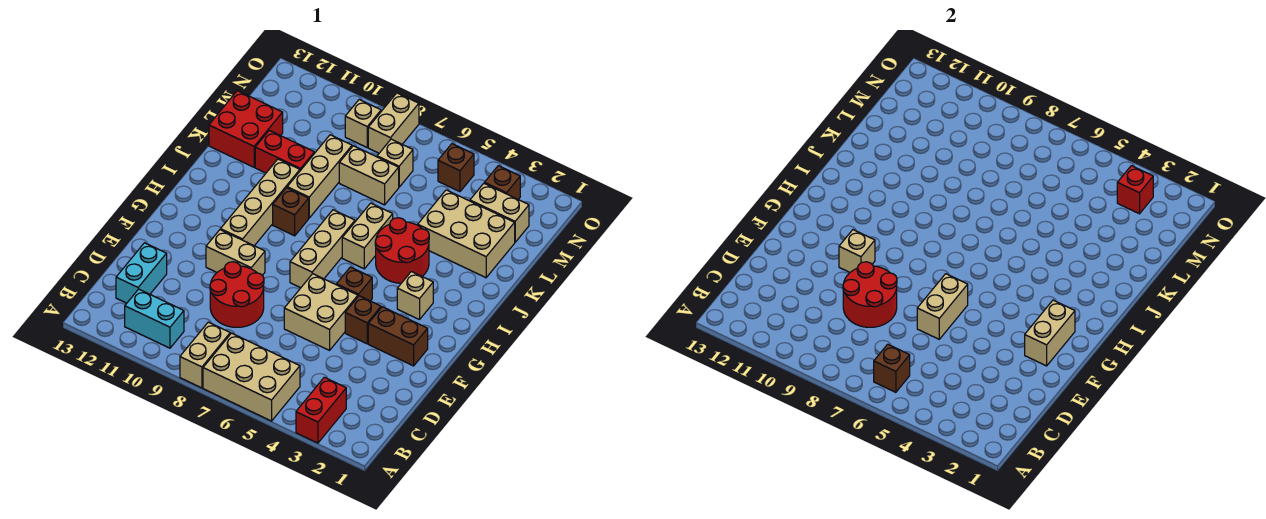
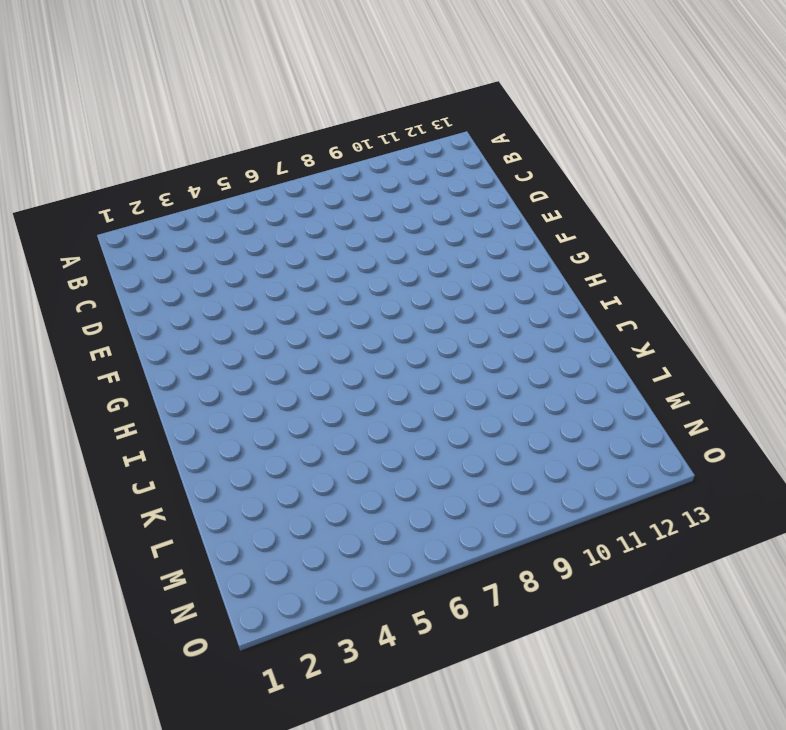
none -> red 1x2 brick [296,377,346,443]
none -> tan 2x3 brick [203,333,300,421]
none -> tan 1x2 brick [180,322,230,388]
none -> cyan 1x2 brick [125,289,184,348]

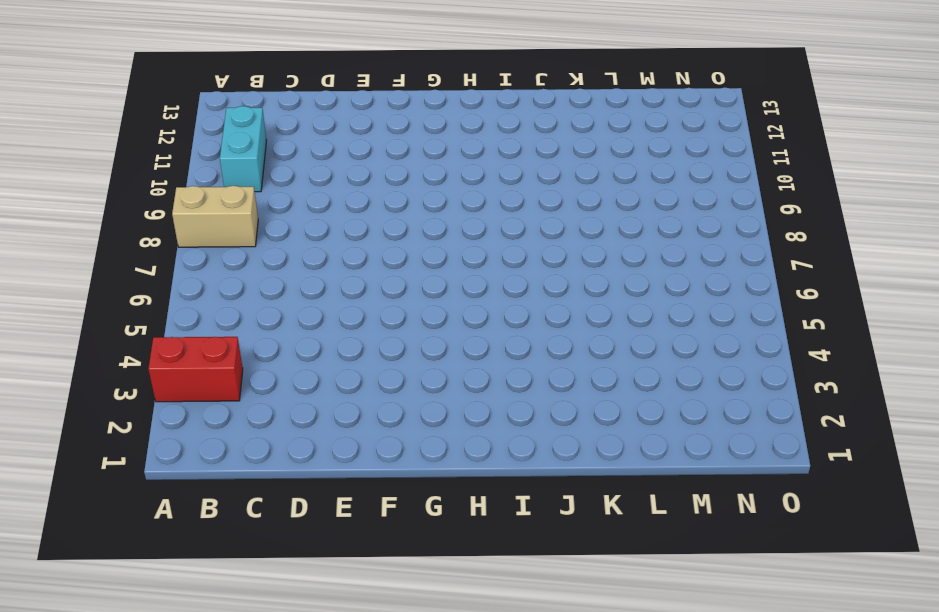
none -> tan 2x3 brick [203,333,300,421]
none -> cyan 1x2 brick [116,243,167,303]
none -> red 2x2 round brick [210,262,264,327]
none -> tan 2x2 brick [284,274,358,350]

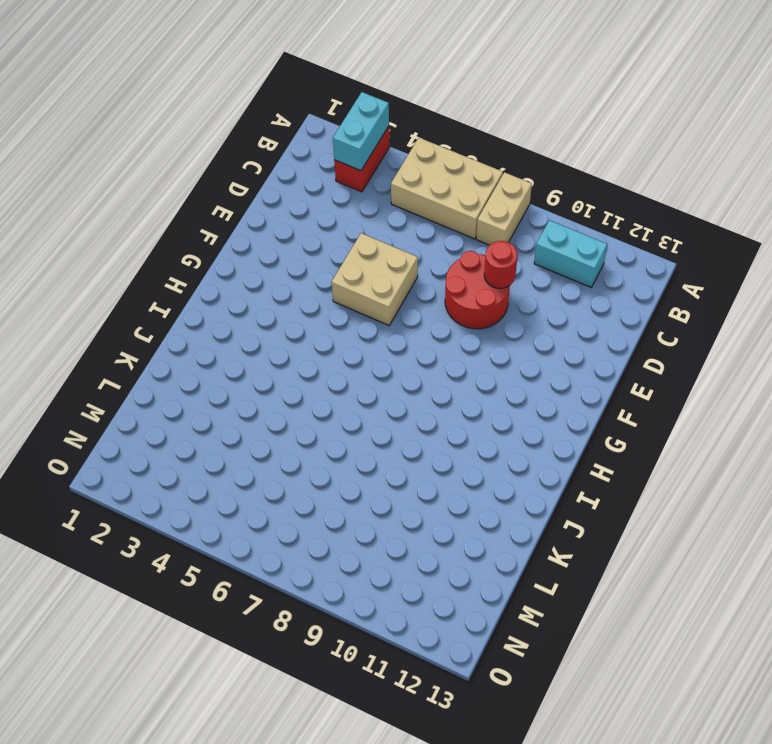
cyan 1x2 brick [333,92,389,171] -> cyan 1x2 brick moved to [116,243,167,303]
red 1x1 round brick [484,241,517,288] -> red 2x2 round brick [843,262,897,327]
none -> brown 1x2 brick [368,307,428,366]
none -> brown 1x1 brick [345,296,381,344]
none -> tan 1x2 brick [206,230,265,275]
none -> brown 1x1 brick [337,267,372,301]

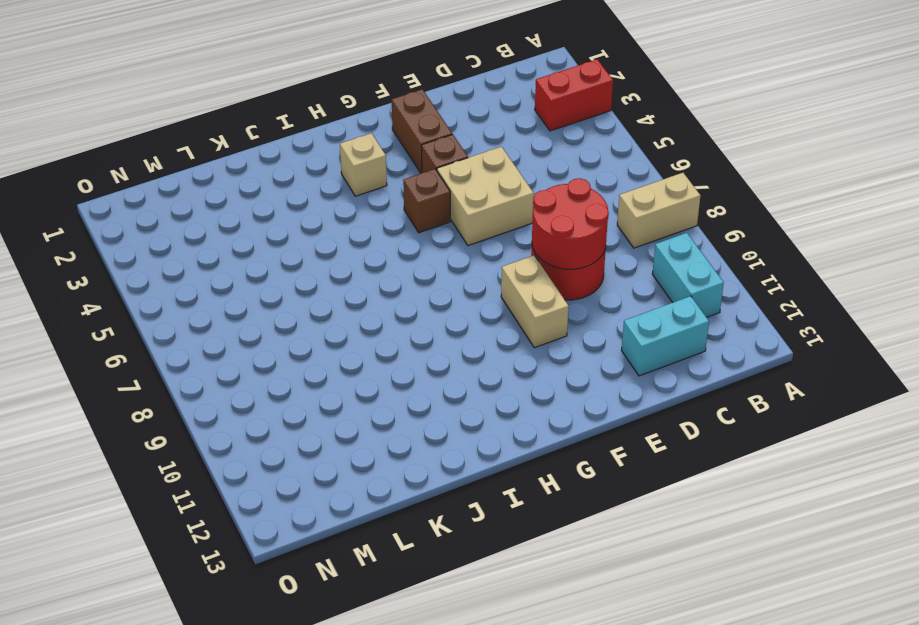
none -> tan 2x3 brick [203,333,300,421]
none -> tan 1x3 brick [290,210,355,288]
none -> tan 1x4 brick [221,159,300,246]
none -> red 2x2 round brick [375,218,429,283]

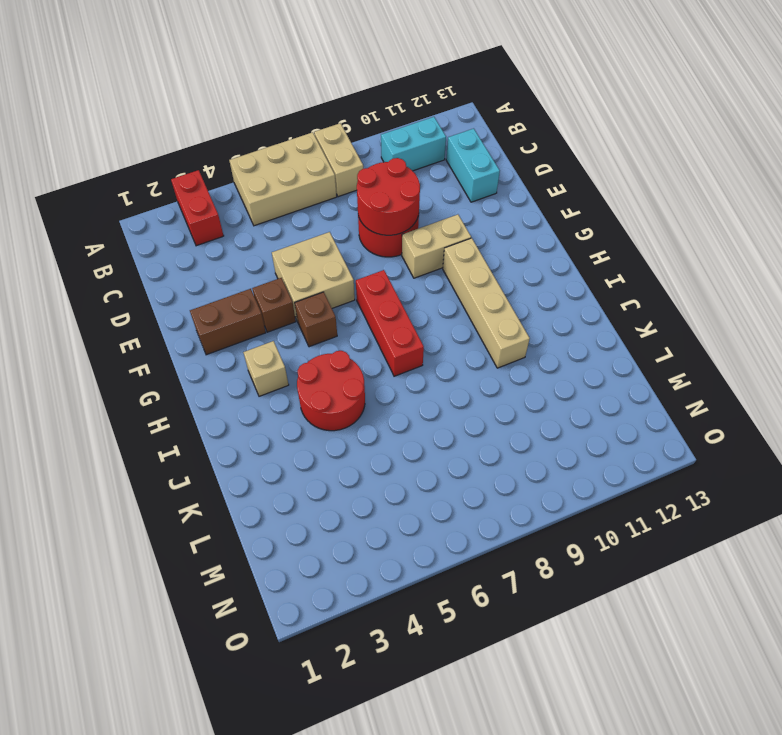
red 1x3 brick [356,270,424,376] -> tan 1x3 brick [290,210,355,288]
none -> tan 1x2 brick [342,203,393,269]
none -> brown 1x1 brick [273,188,309,236]
none -> tan 1x3 brick [287,135,352,218]
none -> tan 2x3 brick [418,190,515,278]

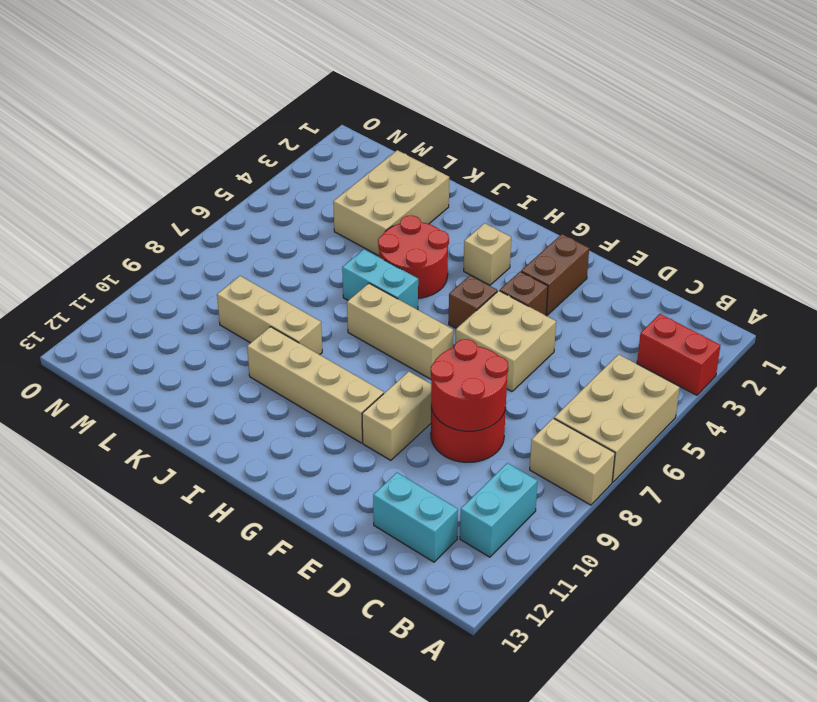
cyan 1x2 brick [342,249,418,310] -> tan 1x2 brick [342,203,393,269]
none -> brown 1x1 brick [273,188,309,236]
none -> red 1x2 brick [255,130,314,173]
none -> red 2x2 brick [209,91,283,167]
none -> tan 1x2 brick [339,146,399,205]

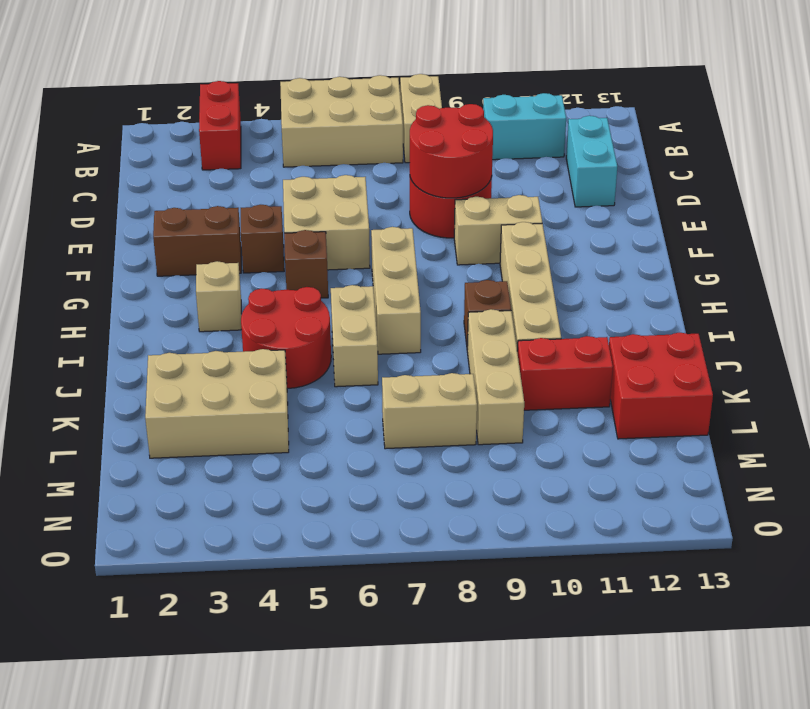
none -> tan 1x2 brick [470,184,529,242]
none -> tan 1x1 brick [377,139,413,187]
none -> brown 1x1 brick [484,166,520,199]
none -> brown 1x1 brick [438,144,474,192]

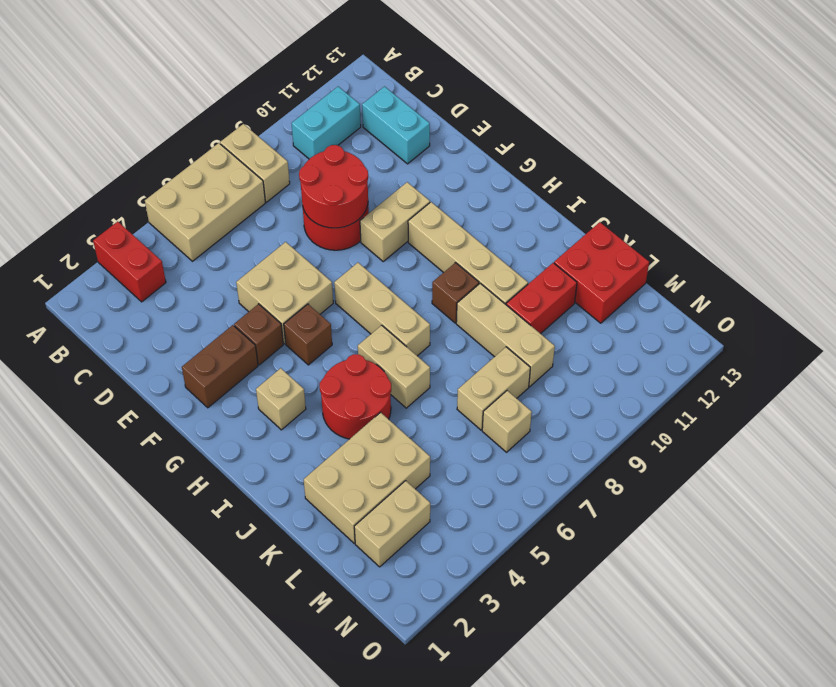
none -> brown 1x1 brick [484,166,520,199]
none -> brown 1x1 brick [438,144,474,192]
none -> tan 1x2 brick [368,93,419,153]
none -> tan 1x1 brick [345,100,381,147]

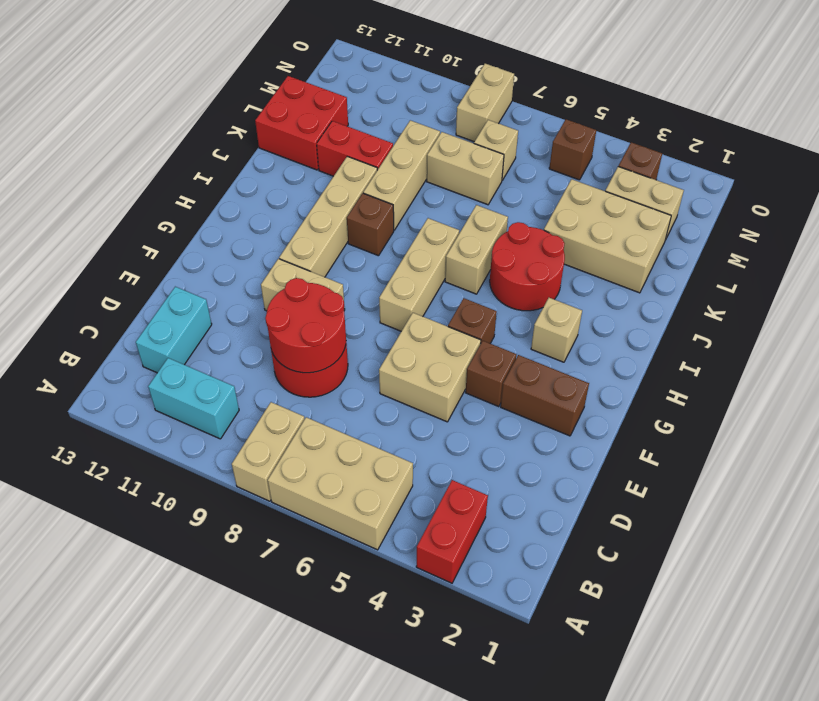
none -> tan 1x1 brick [345,100,381,147]
none -> brown 1x1 brick [874,344,910,392]
none -> tan 1x2 brick [917,274,968,339]
none -> tan 1x2 brick [1025,300,1075,366]

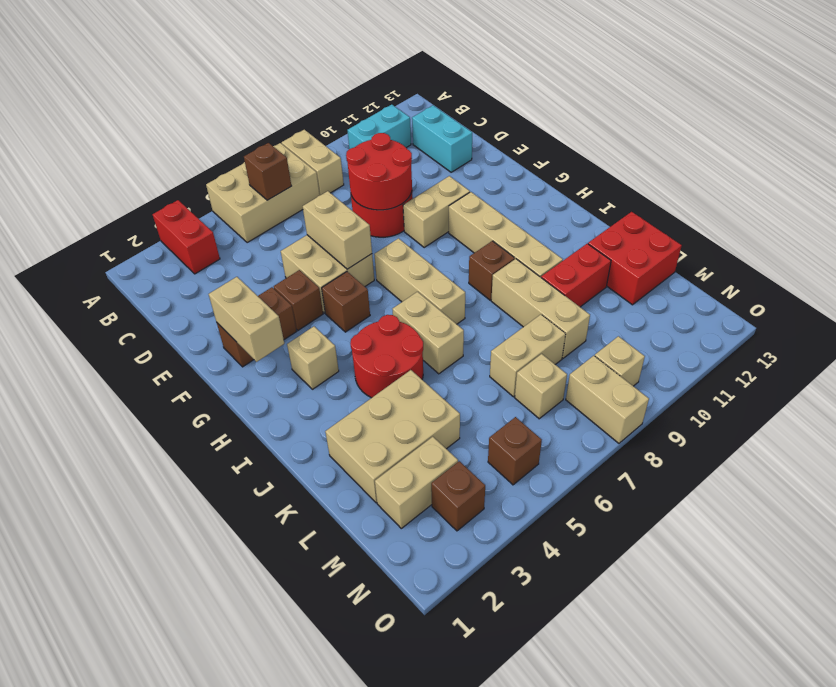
none -> tan 1x1 brick [839,230,875,272]
none -> red 1x1 brick [1117,166,1153,214]

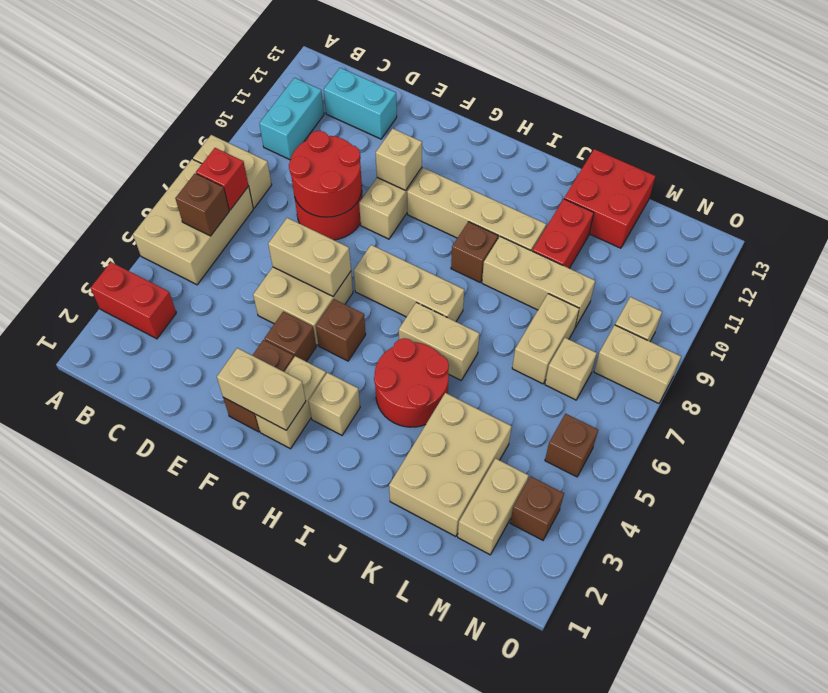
red 1x1 brick [196,148,249,210] -> red 1x1 brick moved to [1117,166,1153,214]
tan 1x2 brick [255,356,326,449] -> none

